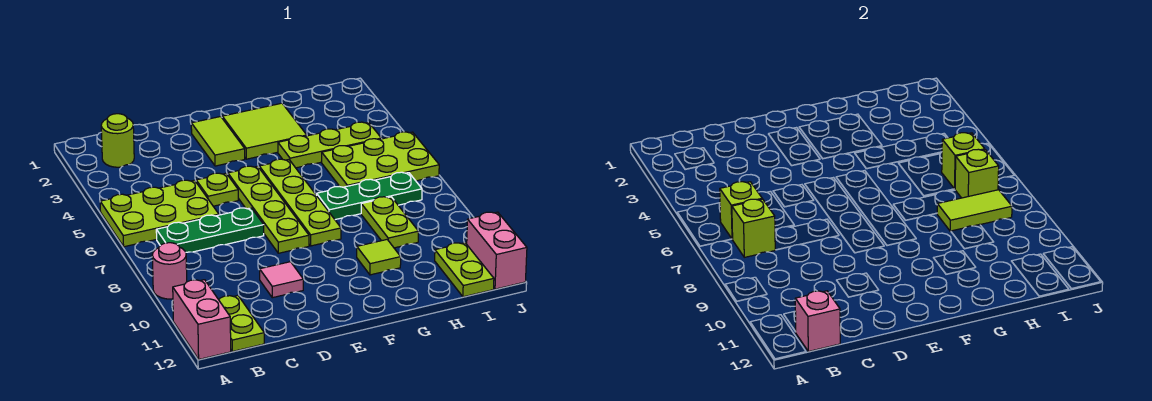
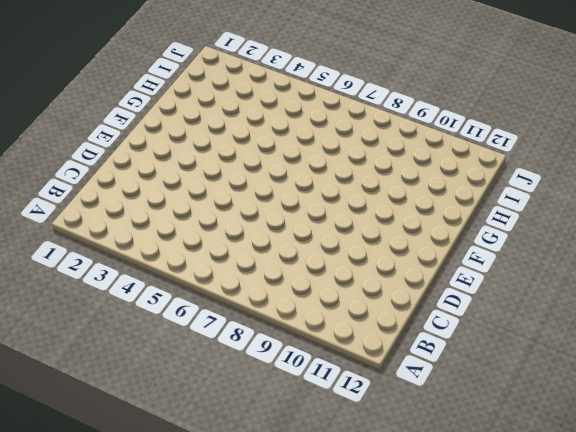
none -> lime 2x3 plate [100,180,219,247]
none -> pink 1x1 round brick [152,243,187,299]
none -> pink 1x2 brick [173,280,231,359]

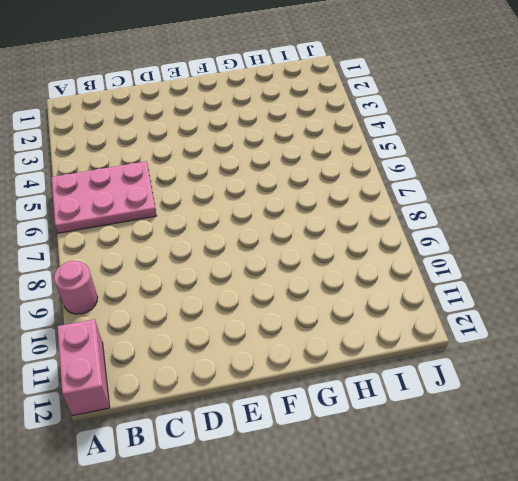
pink 2x3 plate [51,161,157,233] -> lime 2x3 plate [100,180,219,247]
none -> lime 1x1 round brick [101,114,134,167]
none -> green 1x3 plate [156,208,264,252]
none -> lime 1x2 plate [219,296,264,351]

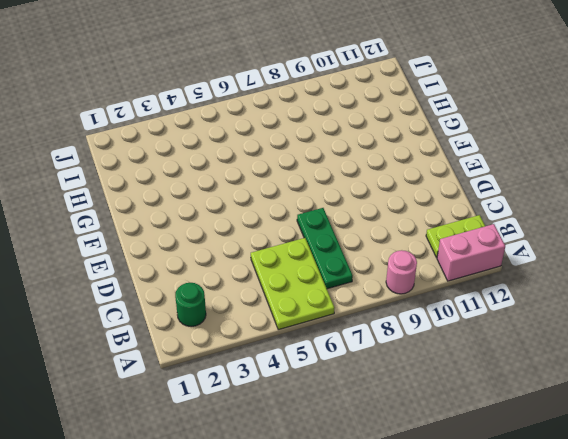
green 1x1 round brick [175,283,206,327] -> lime 1x1 round brick [101,114,134,167]
none -> lime 1x1 plate [196,173,238,206]
none -> pink 1x1 tile [260,262,303,298]
none -> lime 1x2 tile [191,117,245,166]

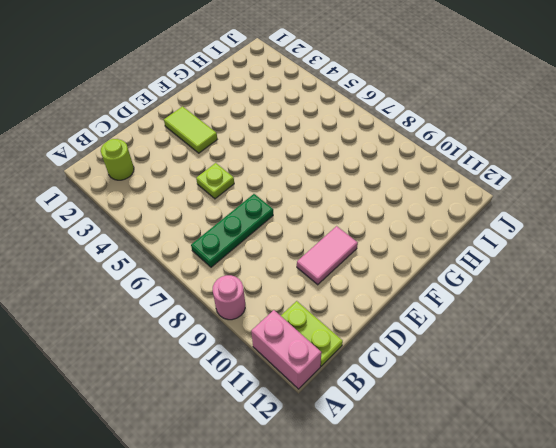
pink 1x2 tile [297,226,358,285] -> pink 1x1 tile [260,262,303,298]
none -> lime 2x3 plate [100,180,219,247]
none -> lime 1x4 plate [228,166,309,253]
none -> lime 2x2 tile [222,103,307,159]

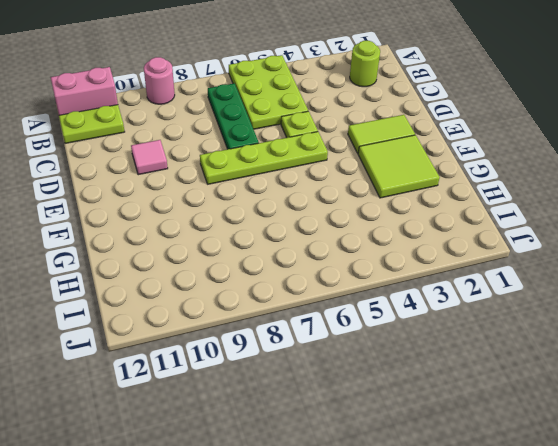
none -> lime 1x4 plate [259,159,341,246]
none -> lime 1x3 plate [278,122,381,168]
none -> green 1x3 plate [317,172,422,220]

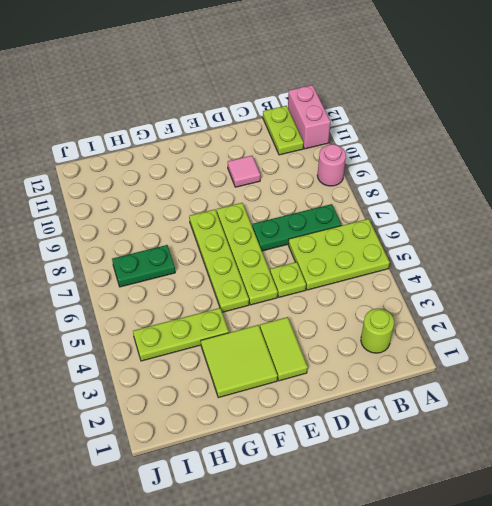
green 1x2 plate [112,245,175,287] -> green 1x3 plate [317,172,422,220]
none -> lime 1x1 tile [357,240,401,275]
none -> lime 2x3 plate [322,132,439,187]
none -> lime 1x2 plate [361,197,419,248]

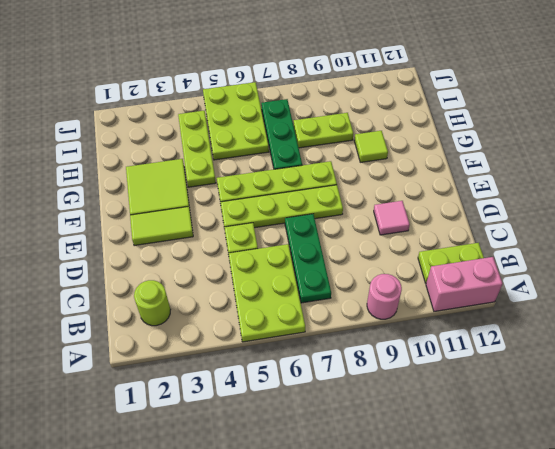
none -> lime 1x2 plate [435,243,494,297]
none -> pink 1x2 brick [467,212,527,289]
none -> lime 1x1 brick [720,181,762,239]

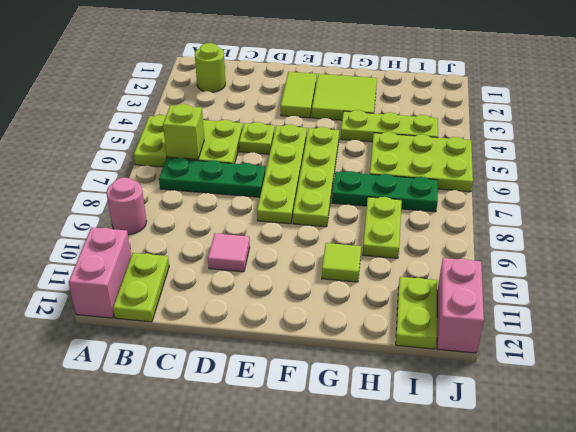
none -> lime 1x1 brick [732,199,775,257]
none -> pink 1x1 brick [795,291,840,351]
none -> lime 1x2 tile [937,190,1012,231]

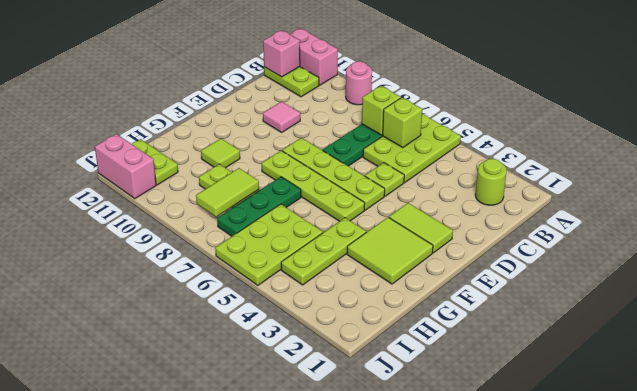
none -> lime 1x1 brick [942,133,985,189]
none -> lime 1x1 brick [955,149,999,198]

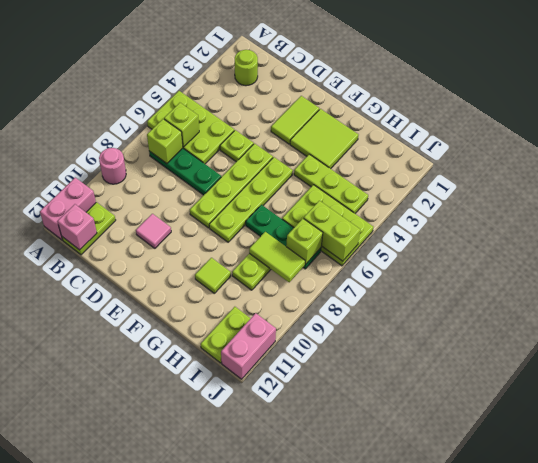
lime 1x2 brick [304,201,360,261] -> lime 1x1 brick [942,133,985,189]

